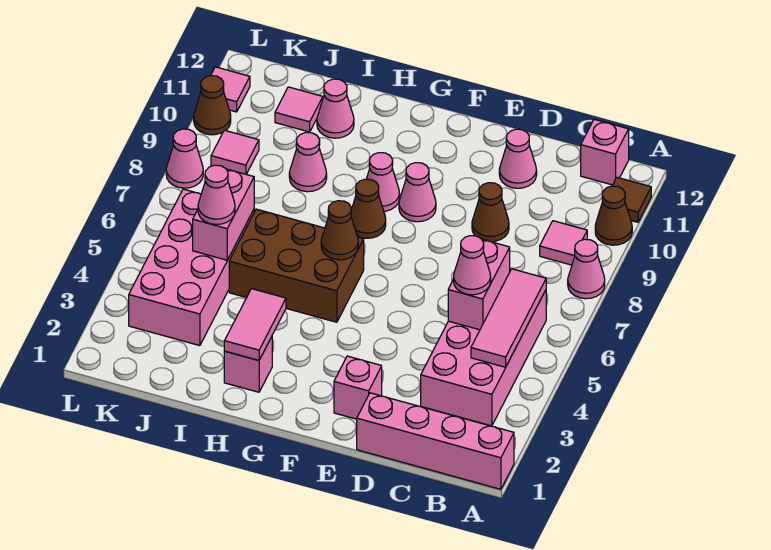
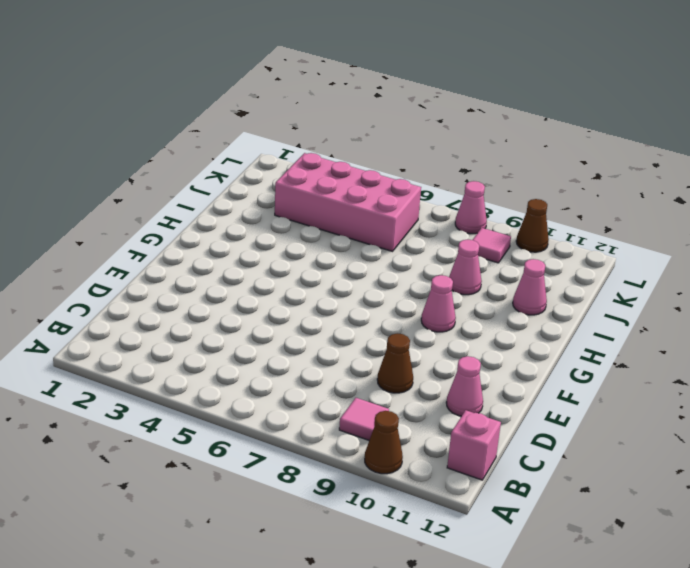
none -> pink 1x4 brick [357,393,514,489]
none -> pink 1x1 cone [568,239,605,299]
none -> brown 1x1 tile [612,177,651,222]
none -> pink 2x4 brick [421,290,546,426]

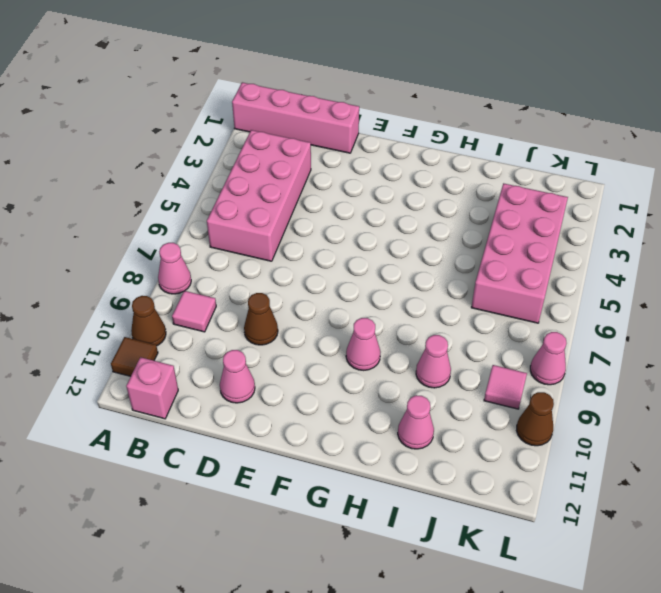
none -> pink 1x1 brick [334,356,382,419]
none -> pink 1x1 cone [399,163,436,222]
none -> brown 2x3 brick [229,209,364,322]
none -> brown 1x1 cone [351,179,386,238]

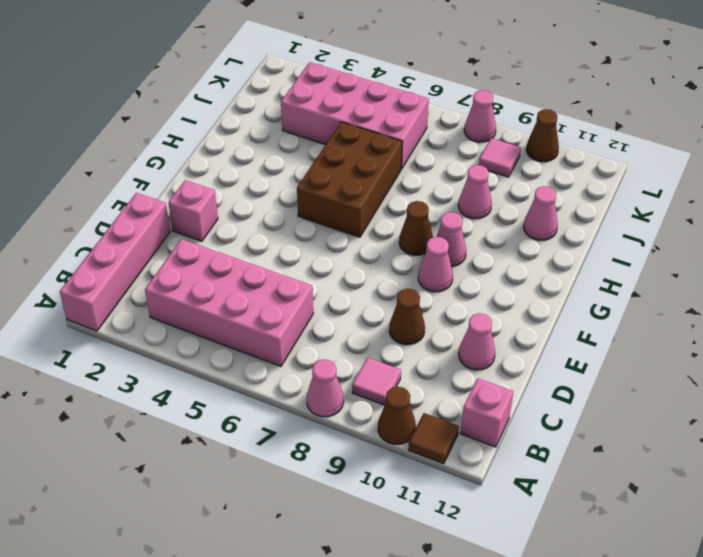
none -> pink 1x1 brick [224,337,272,392]
none -> pink 1x1 tile [275,87,323,132]
none -> pink 1x1 tile [211,67,250,112]
none -> pink 1x3 tile [471,269,546,367]

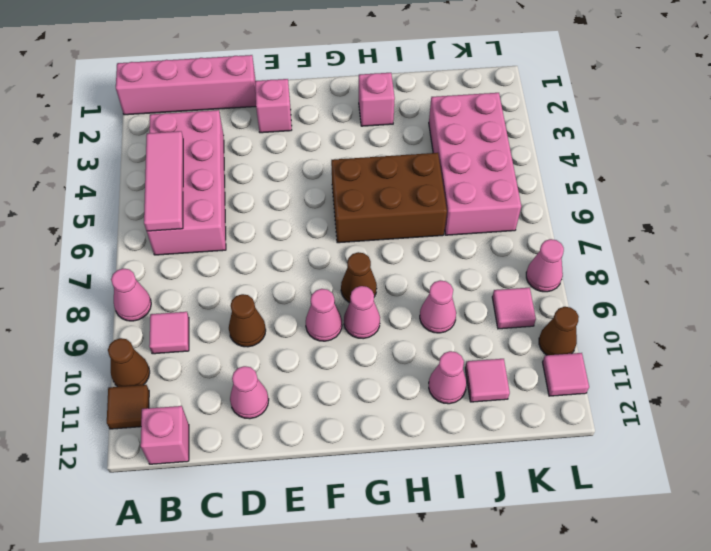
none -> pink 1x2 brick [448,239,510,330]
none -> brown 1x1 cone [321,201,358,260]
none -> pink 1x2 tile [224,289,286,360]
none -> pink 1x2 brick [193,169,254,260]

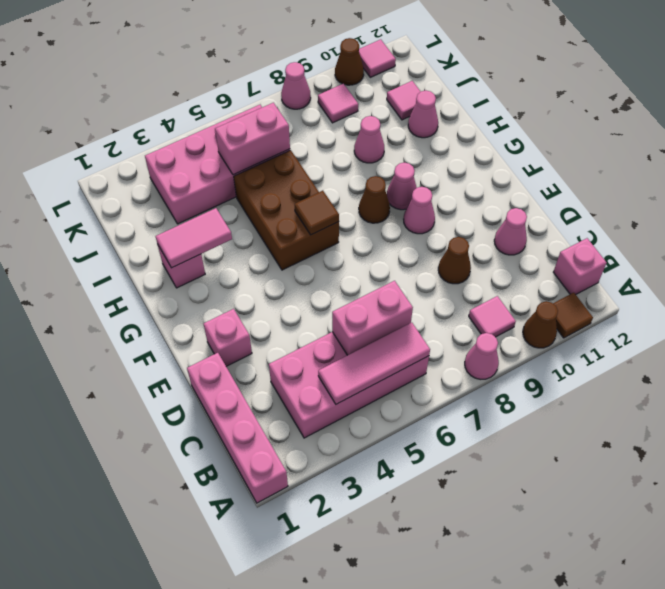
brown 1x1 tile [295,191,339,235] -> brown 1x1 cone [321,201,358,260]
none -> pink 1x1 cone [454,236,491,295]
none -> pink 1x1 cone [198,165,235,225]

